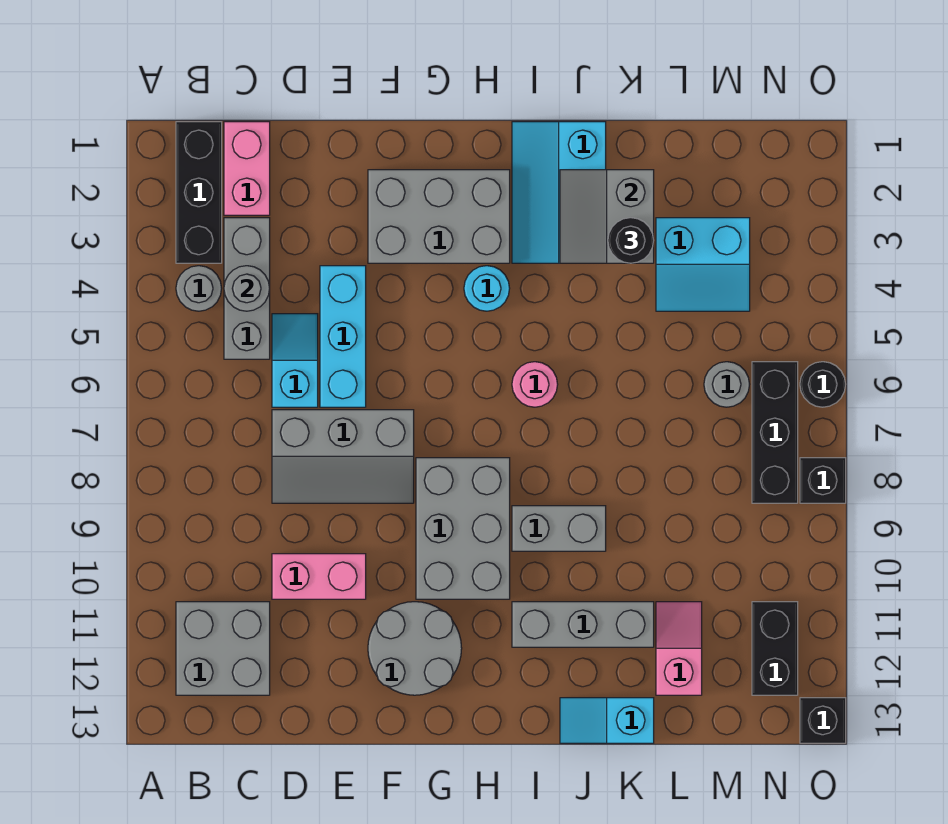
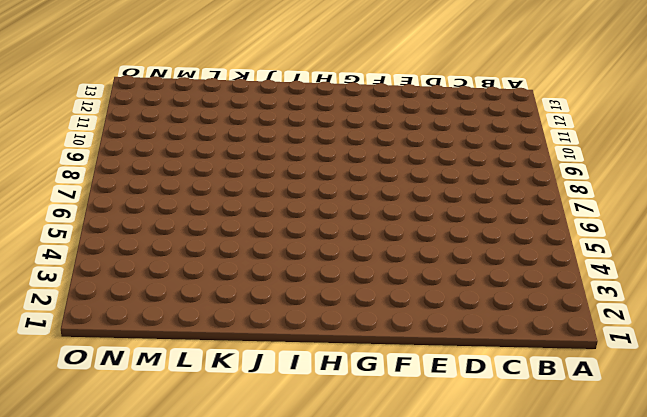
none -> black 1x3 brick [176,122,222,263]
none -> grey 1x1 round brick [176,266,222,311]
none -> grey 2x2 brick [176,602,270,695]

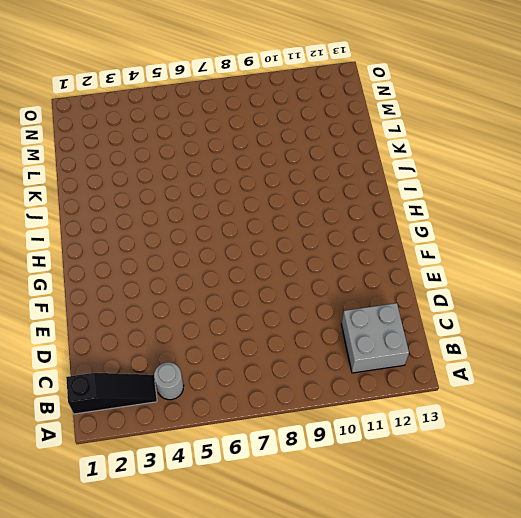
black 1x3 slope [66,373,157,414] -> black 1x3 brick [176,122,222,263]
none -> pink 1x2 brick [224,122,270,215]
none -> grey 1x3 brick [224,218,270,359]
none -> cyan 1x2 slope [272,314,318,407]

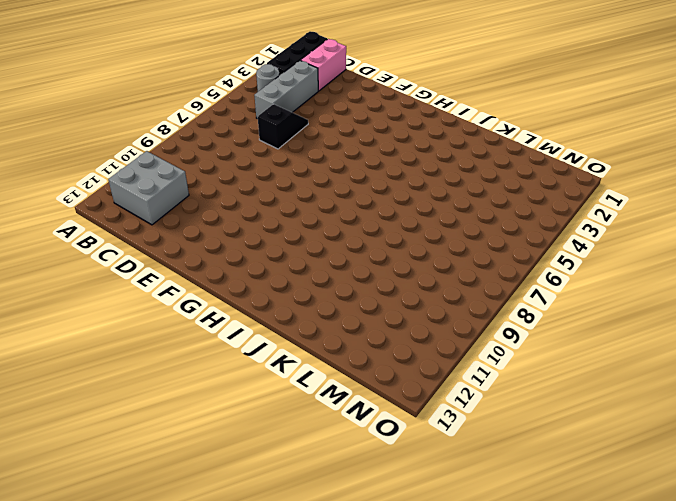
black 1x2 slope [258,104,308,149] -> cyan 1x2 slope [272,314,318,407]
none -> grey 2x3 slope [272,410,414,503]
none -> pink 1x2 brick [272,554,366,599]
none -> cyan 1x3 brick [320,266,366,407]

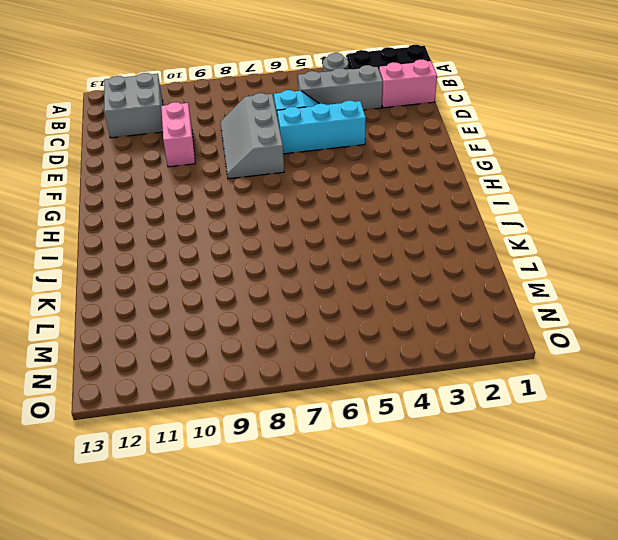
none -> grey 2x3 brick [368,170,510,263]
none -> grey 2x2 round brick [368,602,462,695]
none -> grey 2x3 brick [416,458,510,599]

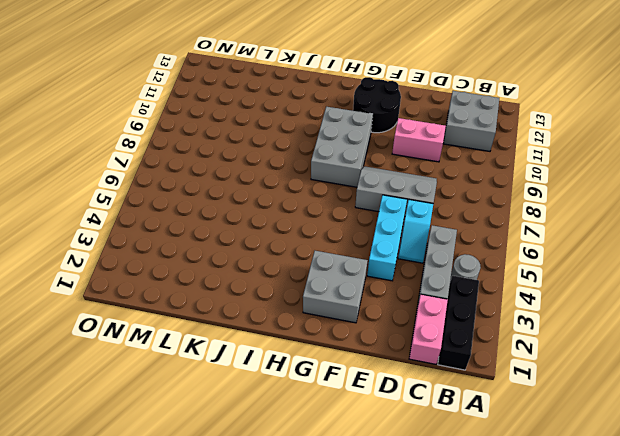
grey 2x2 brick [303,251,368,323] -> grey 2x3 brick [368,170,510,263]
black 2x2 round brick [353,77,401,133] -> grey 2x2 round brick [368,602,462,695]
none -> cyan 1x1 round brick [464,266,510,311]
none -> cyan 2x3 slope [512,122,606,263]
none -> pink 1x1 round brick [512,362,558,407]

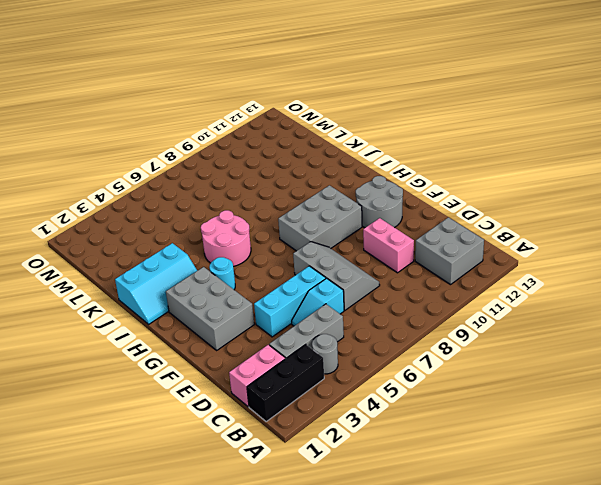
pink 2x2 round brick [201,210,251,267] -> pink 1x1 round brick [512,362,558,407]
none -> grey 1x2 brick [512,506,606,551]
none -> grey 1x3 brick [512,602,654,647]
none -> cyan 1x2 slope [560,698,654,743]

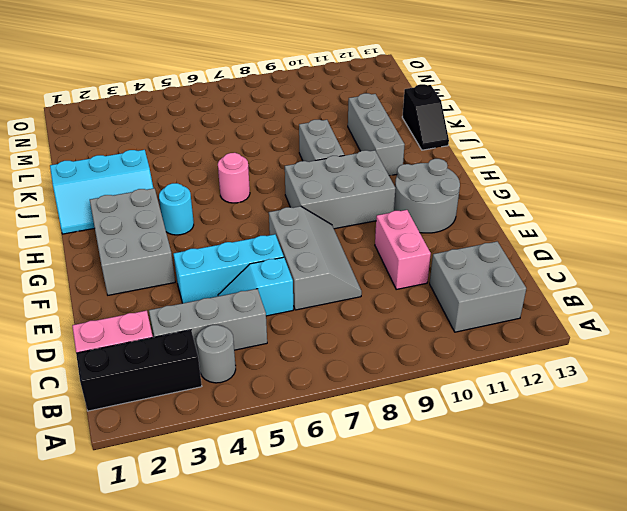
black 1x2 slope [402,84,449,150] -> cyan 1x2 slope [560,698,654,743]
none -> cyan 2x2 slope [656,218,750,311]
none -> pink 1x2 slope [656,602,702,695]
none -> grey 1x1 round brick [704,362,750,407]

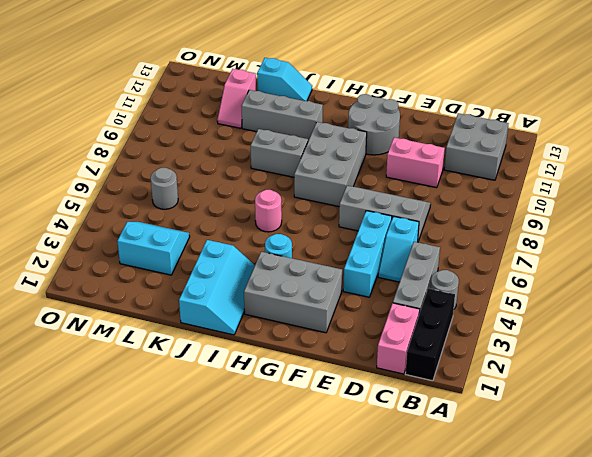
none -> black 1x3 brick [752,362,798,503]
none -> black 1x2 brick [752,602,798,695]
none -> black 1x1 round brick [800,362,846,407]

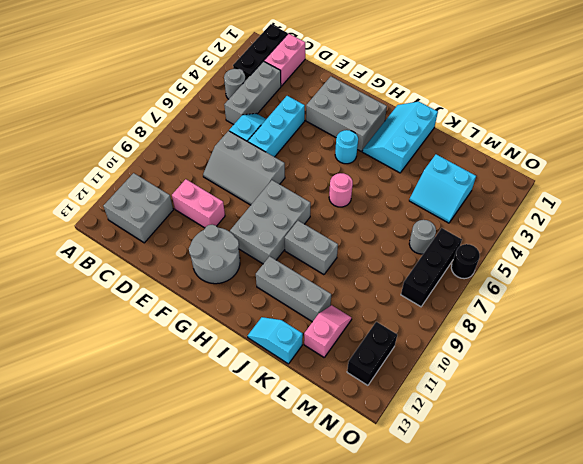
none -> black 1x1 brick [800,458,846,503]
none -> black 1x1 brick [800,698,846,743]
none -> grey 1x1 round brick [224,266,270,311]

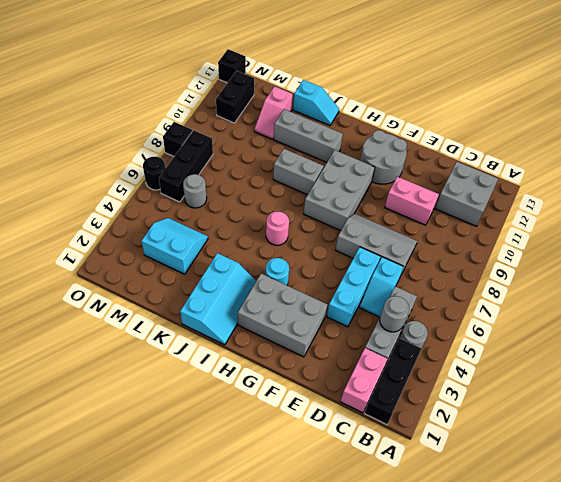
none -> grey 2x2 slope [560,170,654,263]
none -> black 1x1 round brick [608,218,654,263]

